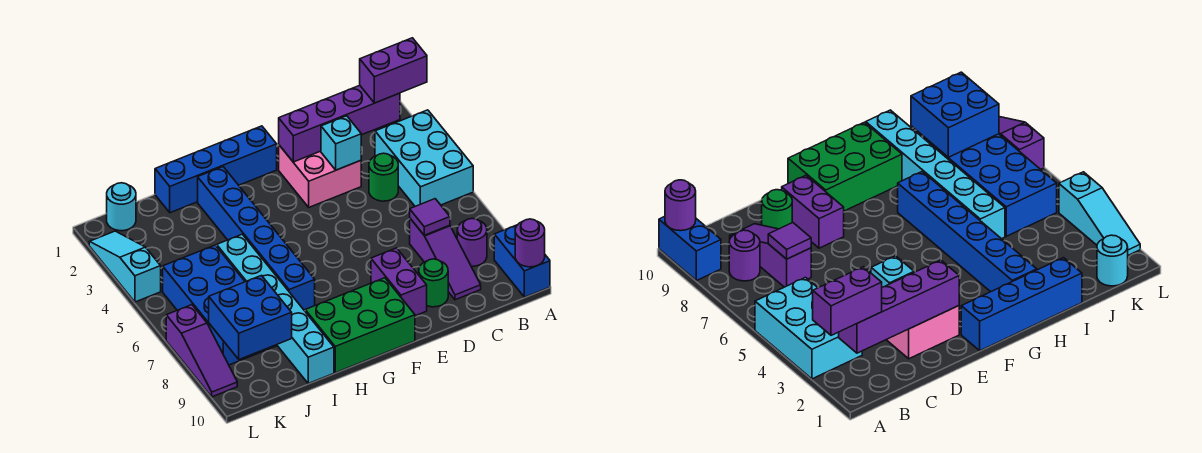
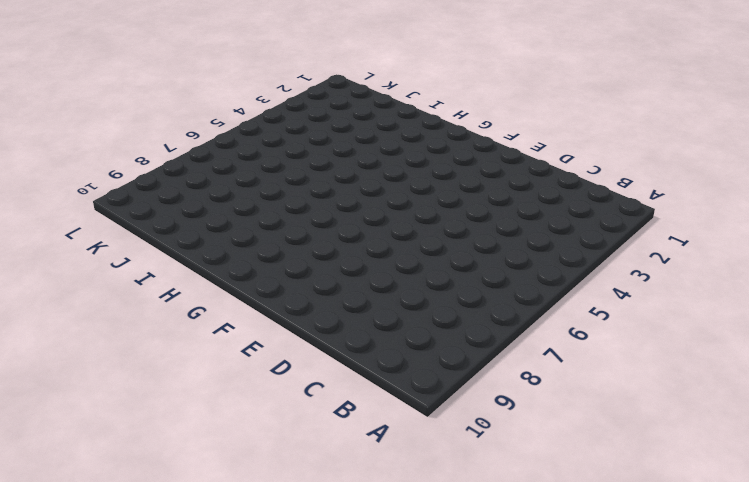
none -> cyan 2x3 brick [375,110,473,206]
none -> blue 1x2 brick [494,225,550,297]
none -> purple 1x1 round brick [457,219,487,266]

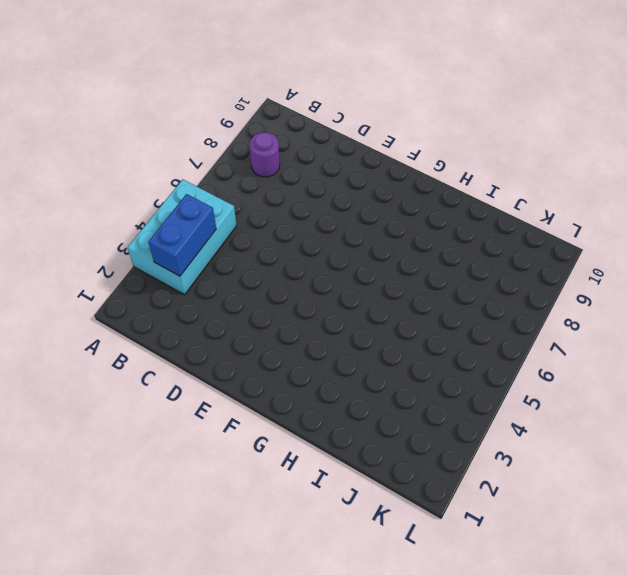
blue 1x2 brick [148,194,216,276] -> blue 1x2 brick moved to [494,225,550,297]
none -> green 1x1 round brick [369,153,398,201]
none -> purple 1x3 slope [410,219,481,300]
none -> pink 2x2 brick [279,145,361,207]

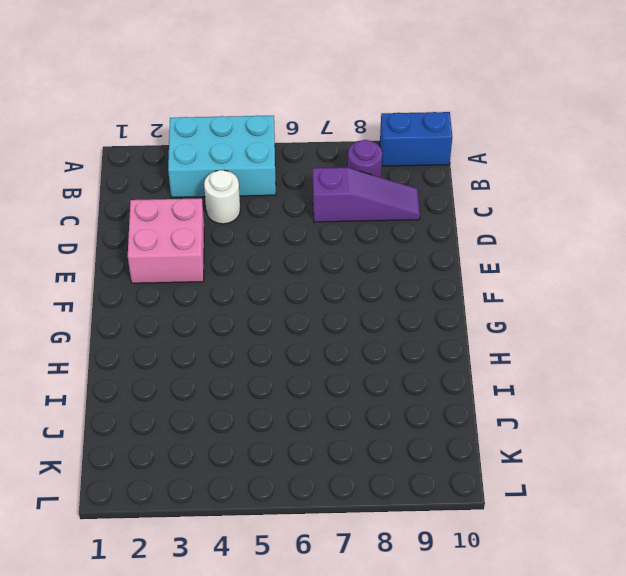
white 1x1 round brick [204,170,240,224] -> green 1x1 round brick [369,153,398,201]
none -> green 1x1 round brick [419,259,448,307]
none -> purple 1x2 brick [371,248,427,316]
none -> blue 1x4 brick [155,126,277,213]

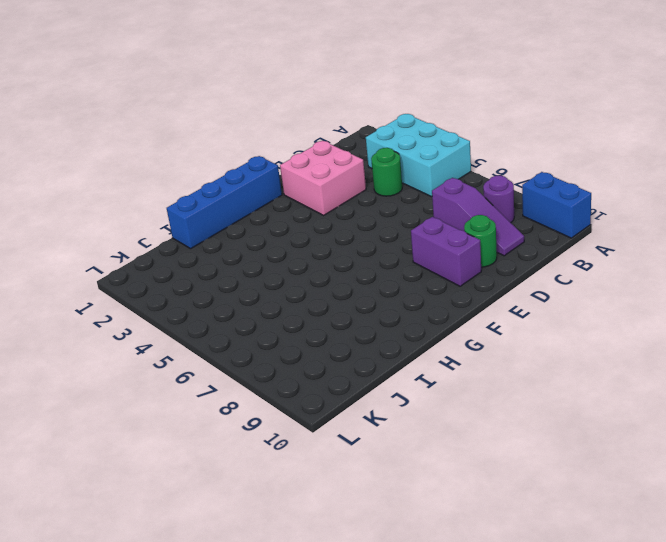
none -> green 2x3 brick [305,278,415,373]
none -> blue 1x6 brick [198,167,315,310]
none -> cyan 1x6 brick [217,234,334,383]

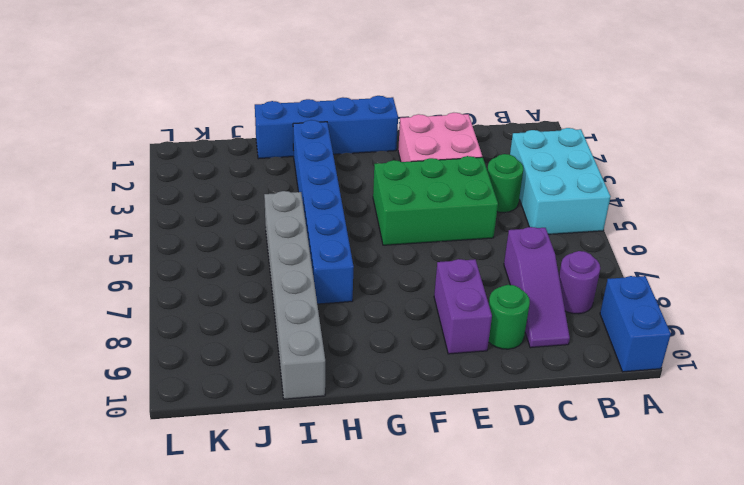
green 2x3 brick [373,156,498,245] -> green 2x3 brick moved to [305,278,415,373]
grey 1x6 brick [264,191,325,399] -> cyan 1x6 brick [217,234,334,383]
none -> blue 2x4 brick [163,245,276,365]
none -> cyan 1x1 round brick [107,183,136,231]
none -> cyan 1x3 slope [89,231,161,302]

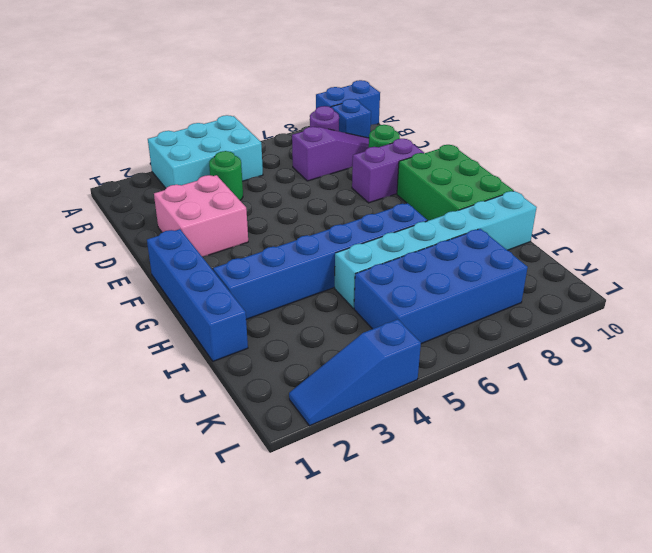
blue 1x1 brick [331,99,371,138] -> none
blue 1x3 slope [289,319,421,426] -> cyan 1x3 slope [89,231,161,302]
none -> cyan 1x1 round brick [107,183,136,231]
none -> purple 1x3 slope [166,305,237,397]
none -> purple 1x1 round brick [515,219,545,267]

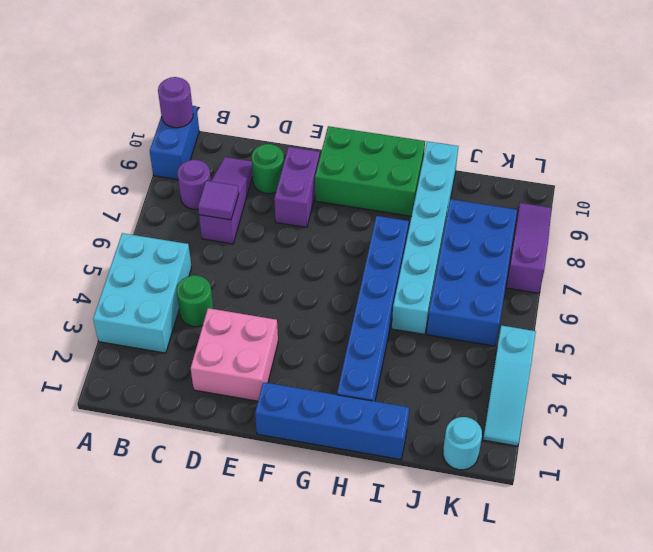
none -> purple 1x4 brick [279,85,400,162]
none -> cyan 1x1 brick [321,116,361,170]
none -> blue 2x2 brick [209,275,292,359]

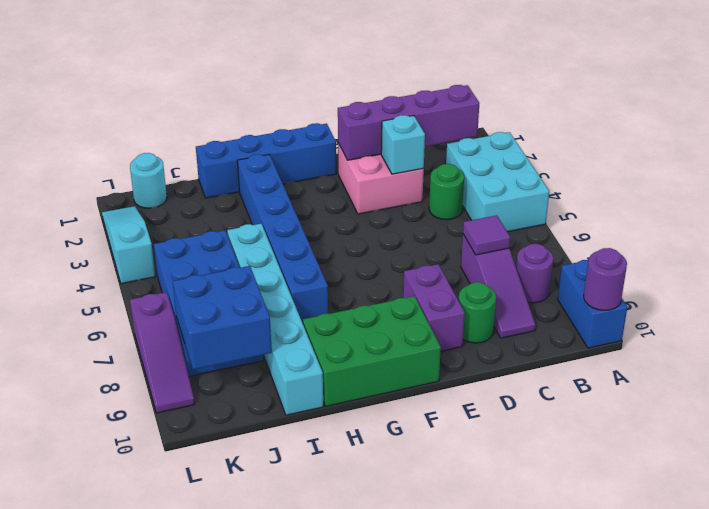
none -> purple 1x2 brick [360,38,427,103]

